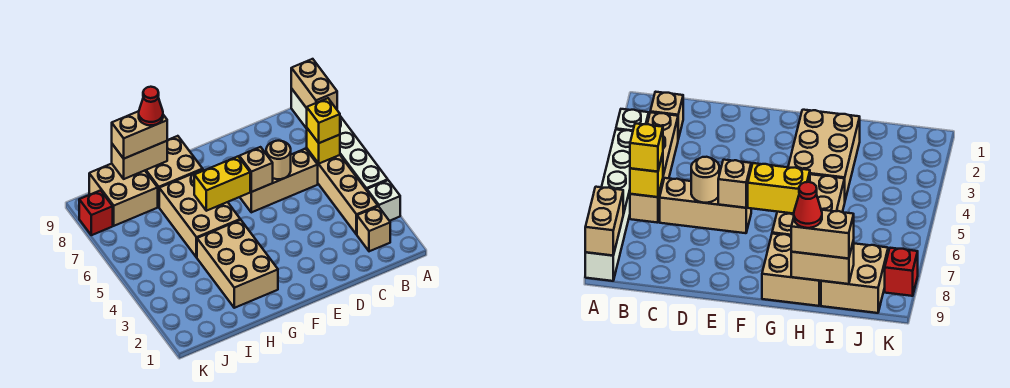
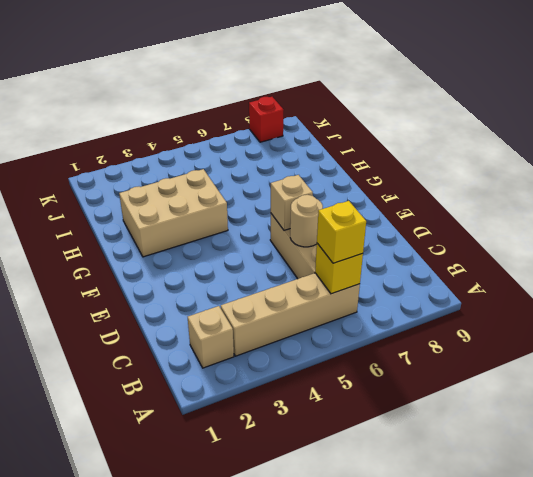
none -> white 1x1 brick [367,180,400,221]
none -> white 1x6 brick [291,89,388,190]
none -> tan 2x3 brick [159,170,240,258]

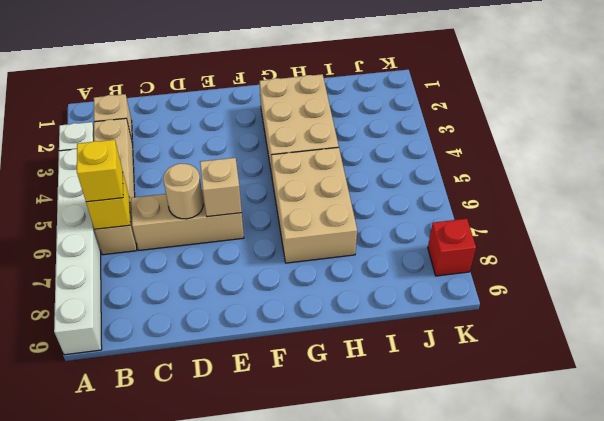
none -> tan 2x2 brick [145,136,203,207]
none -> tan 2x2 brick [89,164,158,226]
none -> tan 1x2 brick [291,59,337,109]

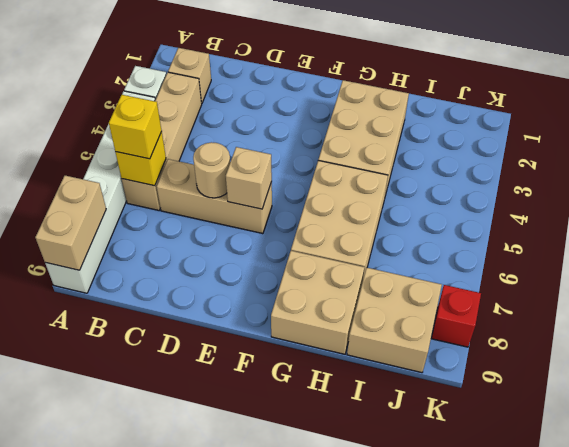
none -> yellow 1x2 brick [194,157,250,211]
none -> tan 1x2 brick [112,141,167,179]
none -> tan 1x2 brick [112,111,167,159]

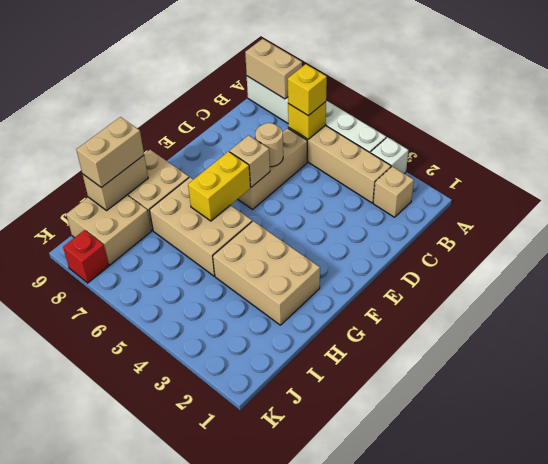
none -> red 1x1 cone [139,87,163,125]

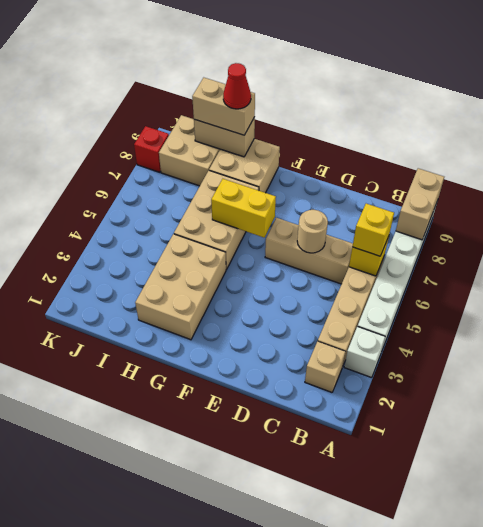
none -> tan 1x1 brick [239,147,273,192]

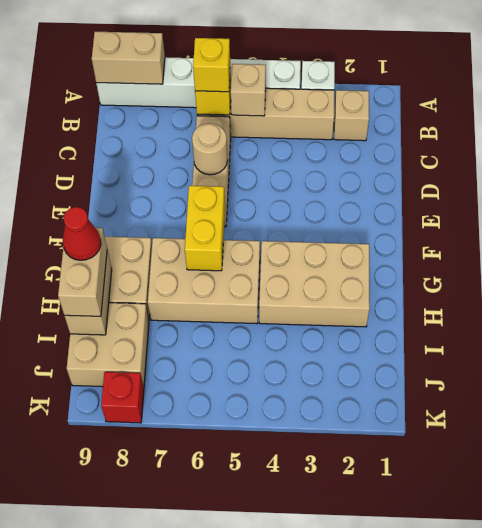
tan 1x1 brick [231,64,266,116] -> tan 1x1 brick moved to [239,147,273,192]

